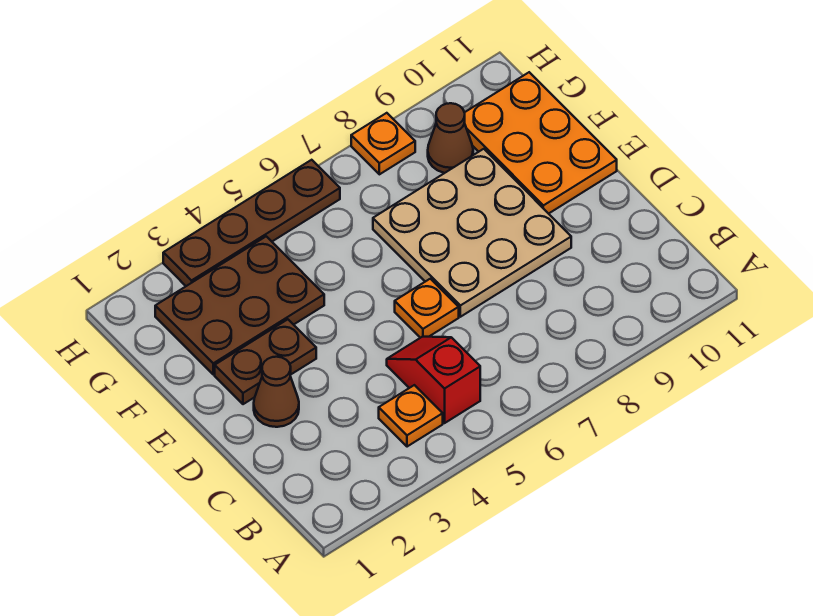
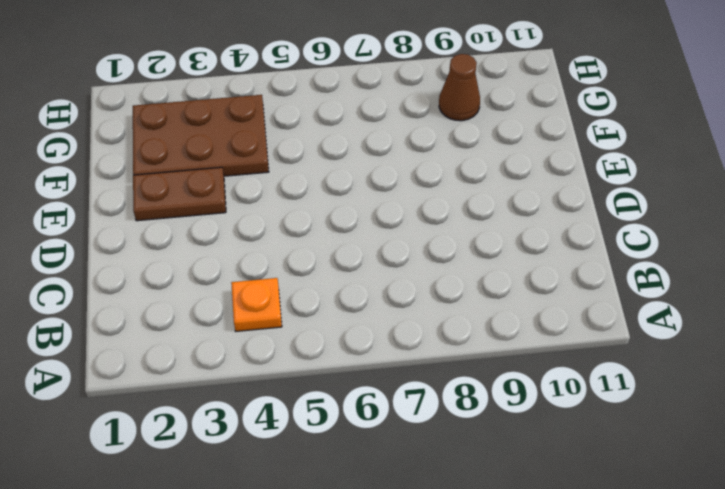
none -> red 1x2 slope [387,337,480,423]
none -> brown 1x1 cone [254,357,299,427]

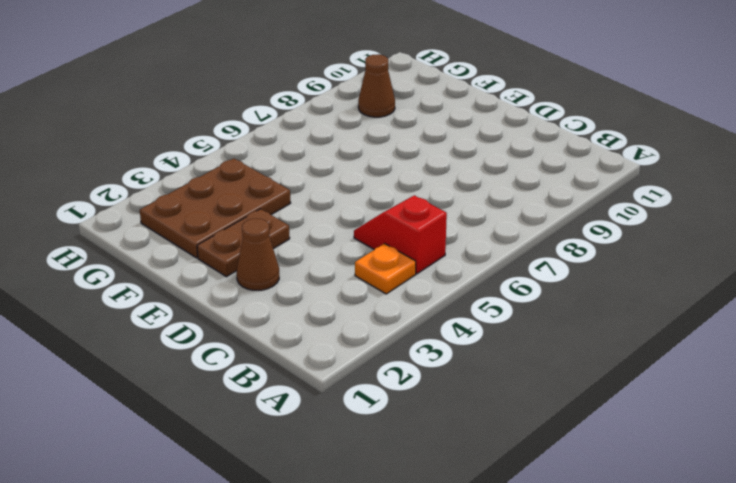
none -> orange 1x1 plate [395,279,459,338]
none -> tan 3x3 plate [373,149,571,317]

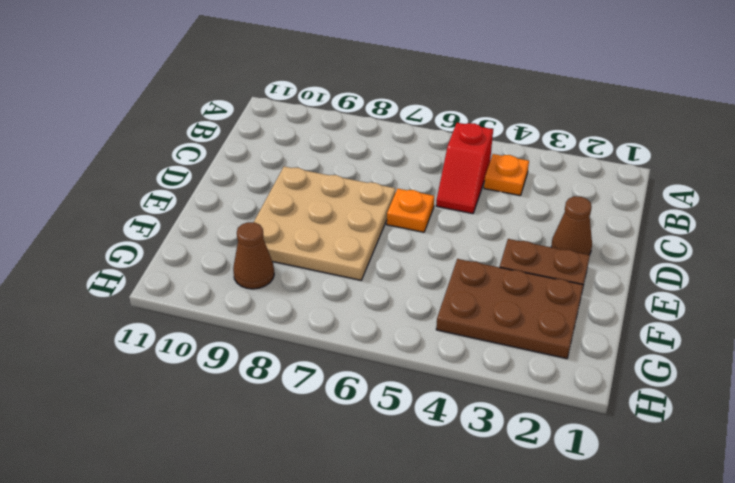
none -> orange 2x3 plate [464,72,617,214]
none -> brown 1x4 plate [163,160,340,286]

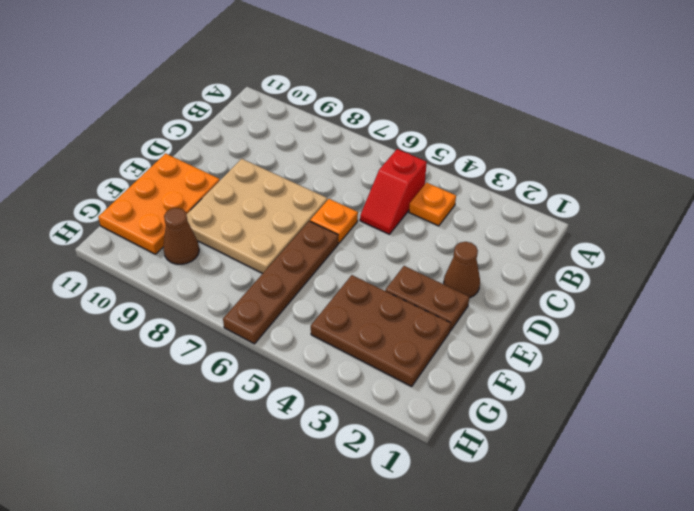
brown 1x4 plate [223,221,339,344] -> brown 1x4 plate turned to [163,160,340,286]
none -> orange 1x1 plate [351,113,415,174]

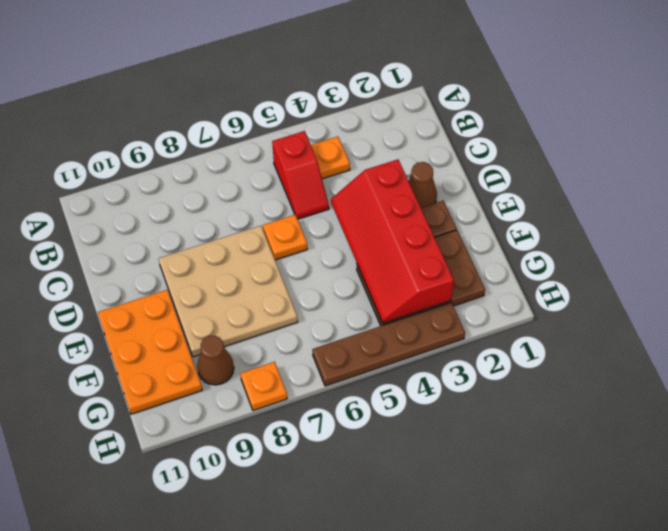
red 2x4 slope [331,159,454,323] -> none

